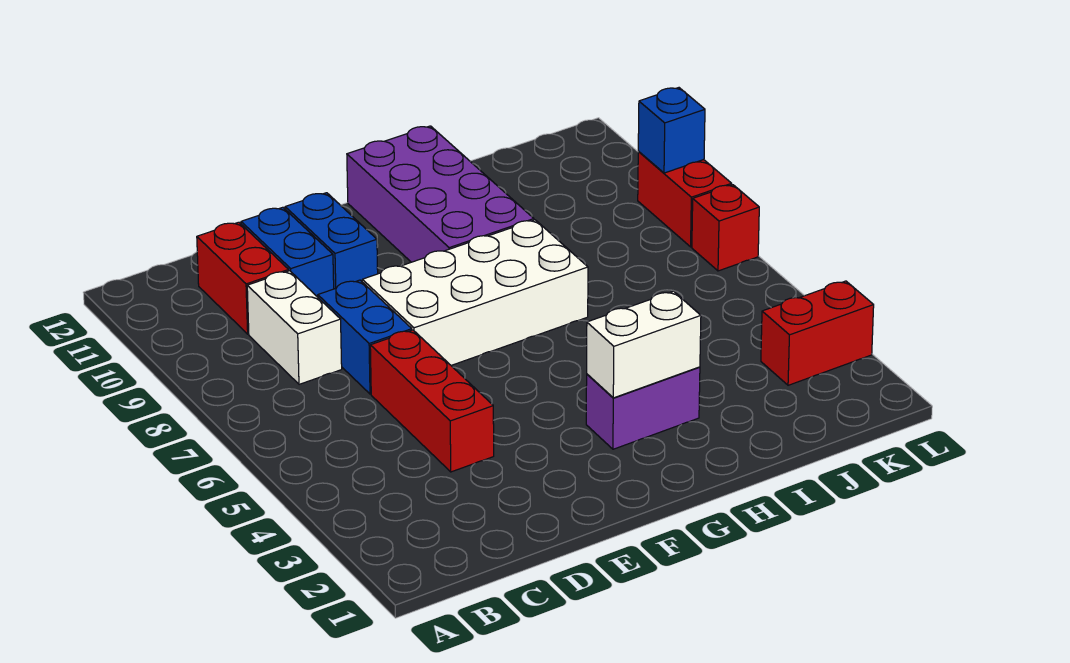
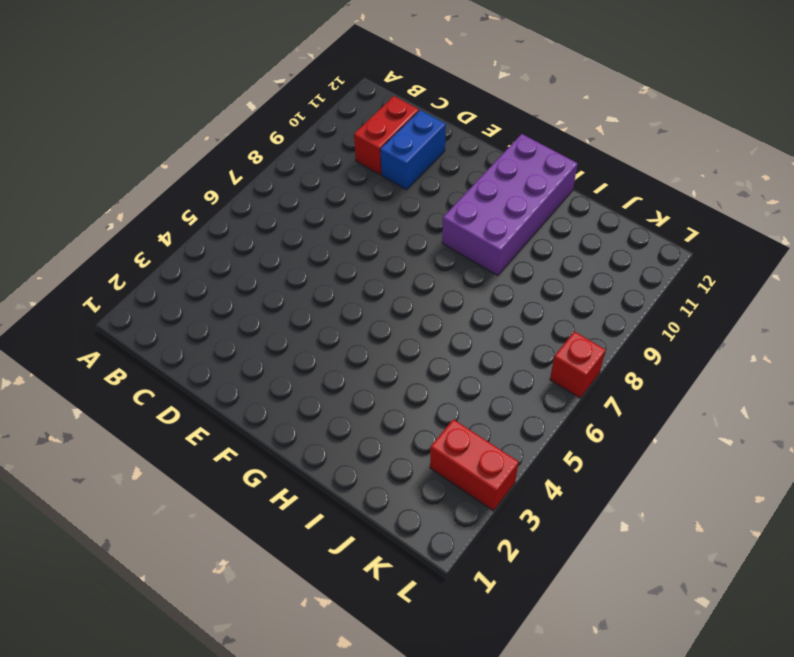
none -> white 1x2 brick [247,271,342,384]
none -> red 1x3 brick [370,330,494,472]
none -> blue 1x2 brick [318,280,412,394]

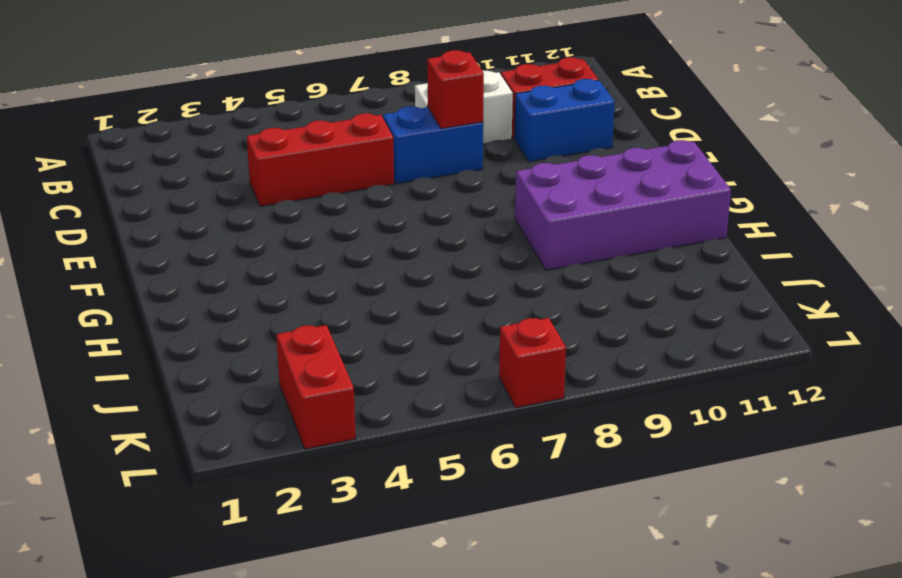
red 1x1 brick [427,50,484,129] -> none
none -> white 2x4 brick [362,220,588,365]
none -> blue 1x2 brick [285,193,378,289]
none -> purple 1x2 brick [586,367,700,449]

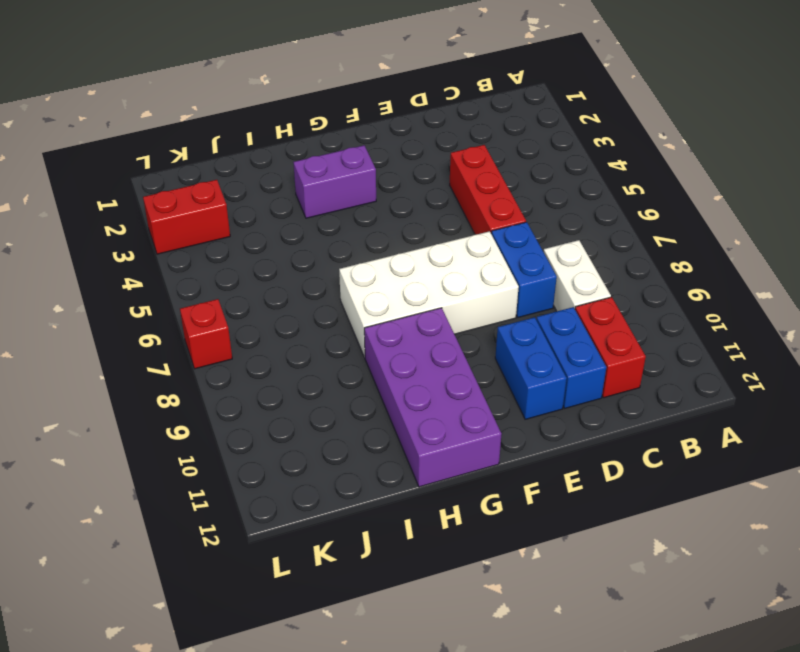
none -> red 1x2 brick [638,152,732,247]
none -> white 1x2 brick [587,291,701,398]
none -> blue 1x1 brick [638,88,705,173]

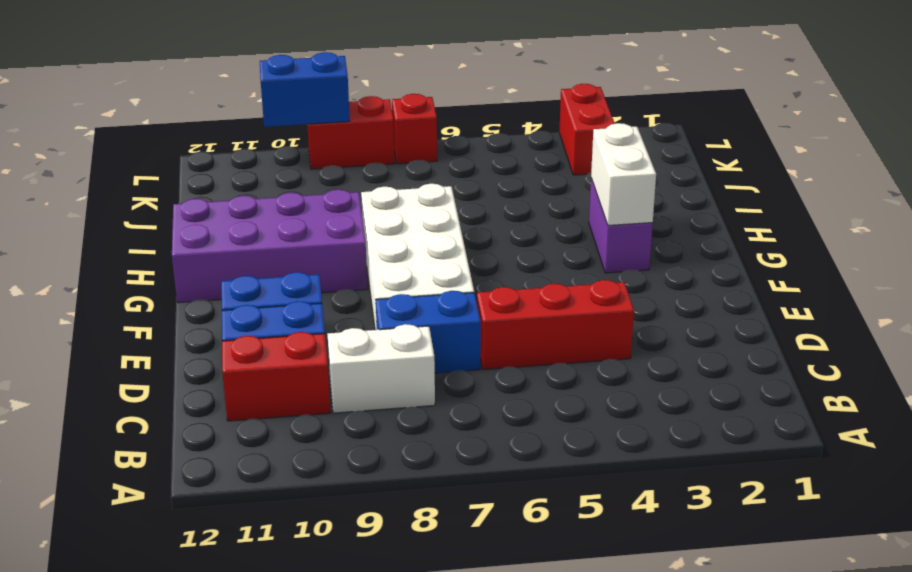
blue 1x2 brick [260,52,350,127] -> blue 1x1 brick [638,88,705,173]

